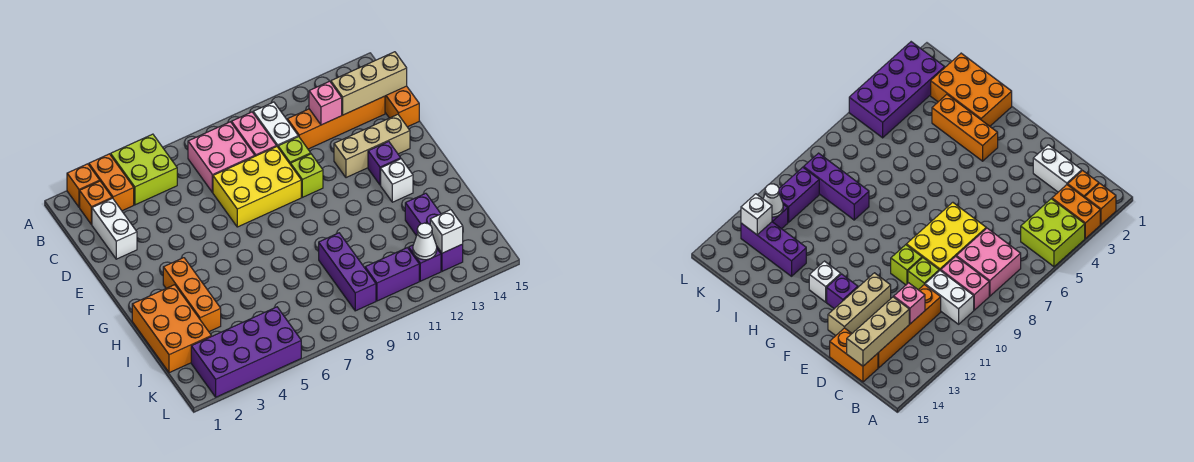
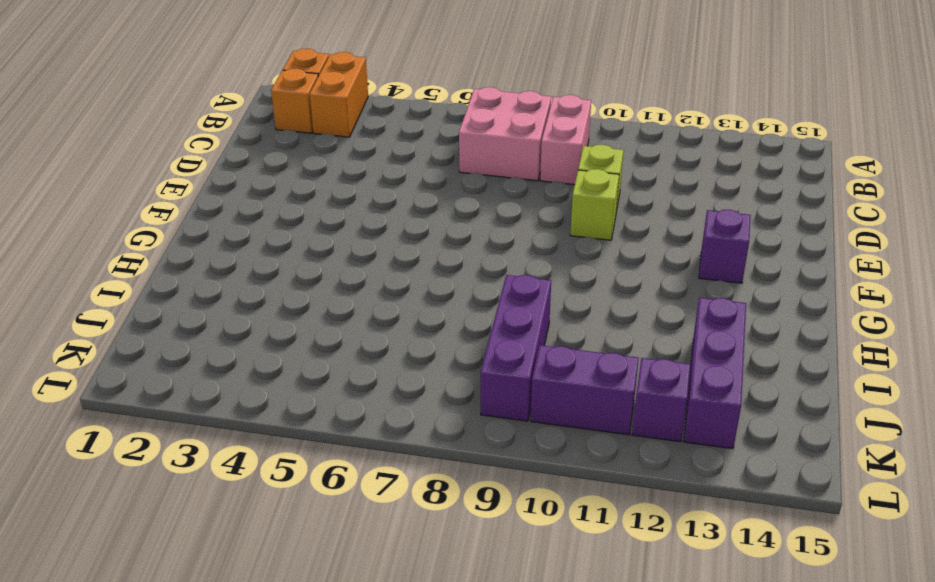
none -> lime 2x2 brick [111,134,177,205]
none -> white 1x2 brick [253,102,298,147]
none -> white 1x2 brick [92,198,137,259]

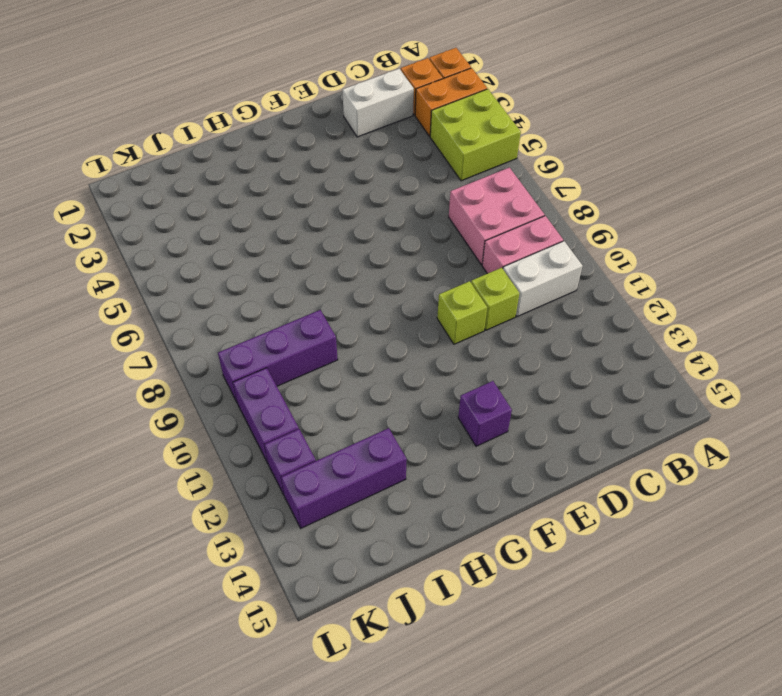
none -> orange 1x4 brick [287,96,385,149]
none -> orange 1x2 brick [385,86,419,127]
none -> yellow 2x3 brick [213,147,301,227]

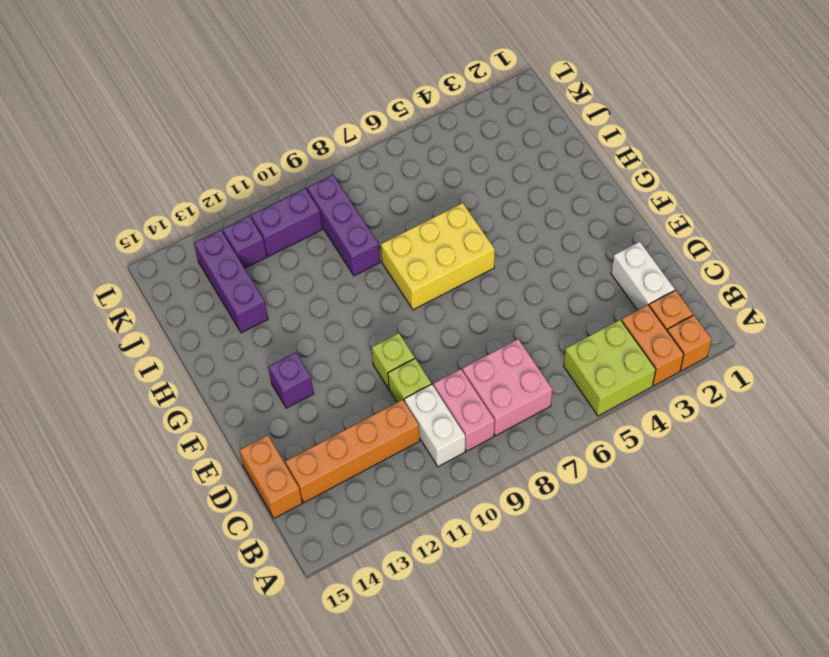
yellow 2x3 brick [381,203,495,310] -> yellow 2x3 brick moved to [213,147,301,227]
none -> tan 1x3 brick [334,114,410,178]
none -> orange 1x3 brick [163,258,221,332]
none -> white 1x1 brick [381,159,413,202]

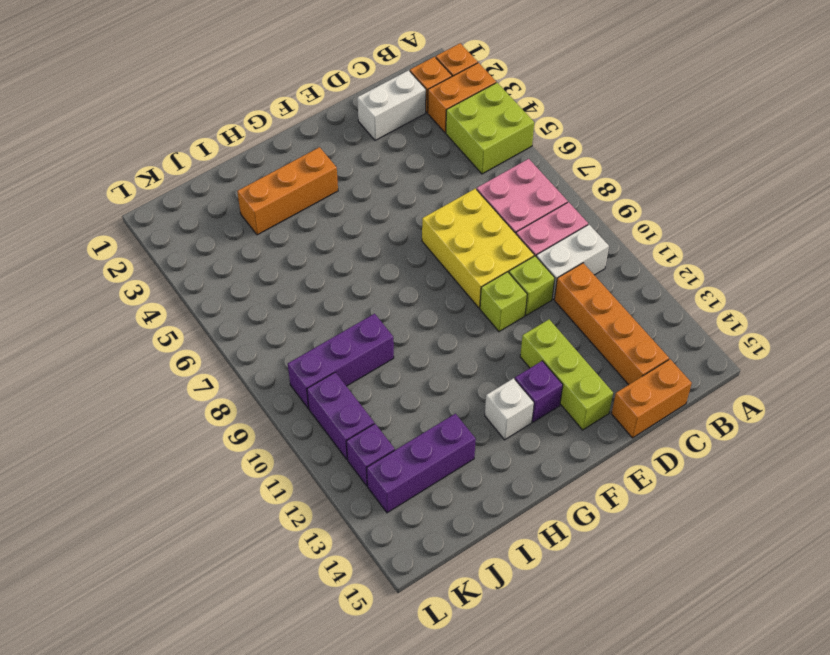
lime 1x3 brick [520,319,613,430] -> tan 1x3 brick [334,114,410,178]
none -> orange 2x3 brick [132,285,211,373]
none -> purple 2x4 brick [191,307,301,397]
none -> pink 1x1 brick [309,81,342,125]

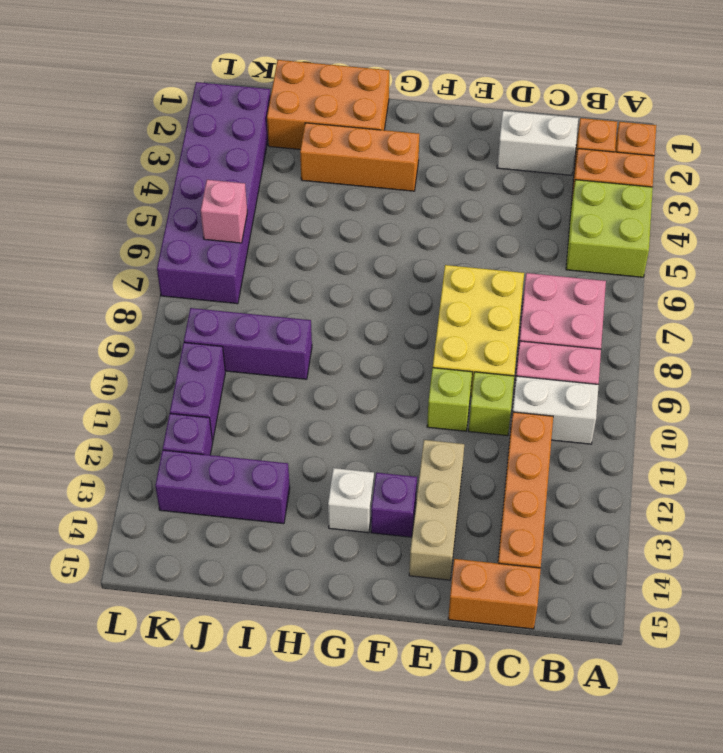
purple 2x6 brick [157,82,271,304] -> purple 2x4 brick [191,307,301,397]
pink 1x1 brick [201,180,247,243] -> pink 1x1 brick moved to [309,81,342,125]
none -> tan 1x3 brick [331,52,407,115]
none -> white 1x1 cone [413,223,437,260]
none -> white 1x1 brick [430,210,463,253]

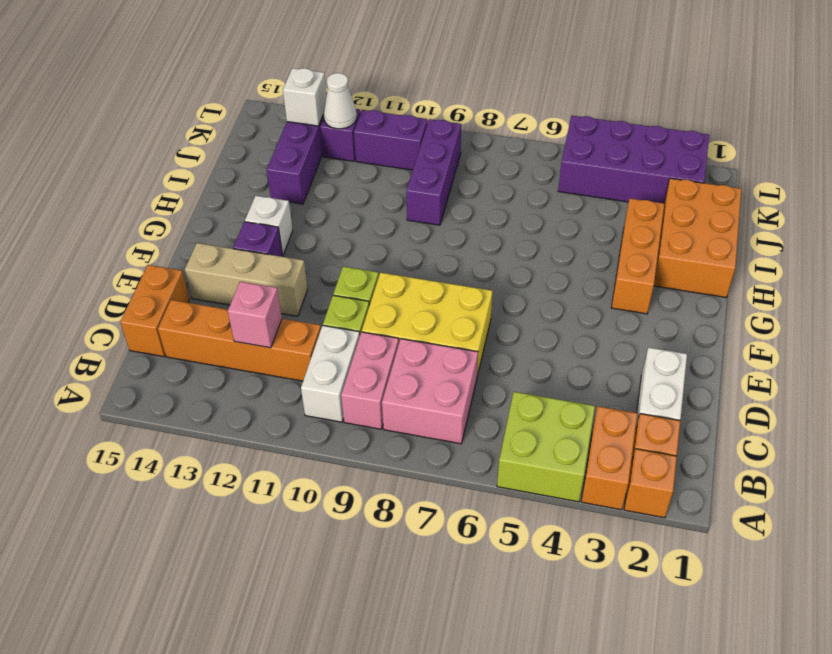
none -> tan 1x3 brick [331,52,407,115]

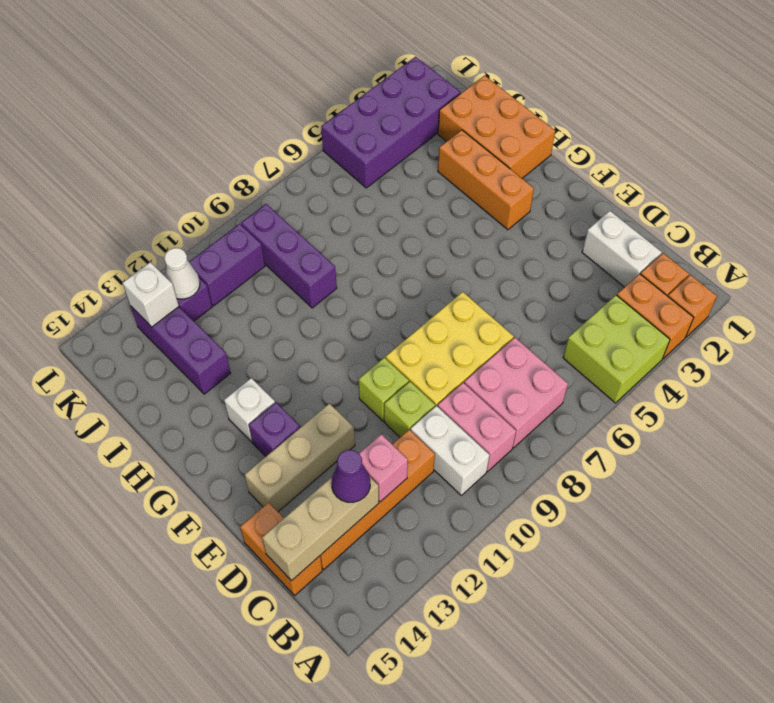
purple 1x1 cone [331,450,370,502] -> none

